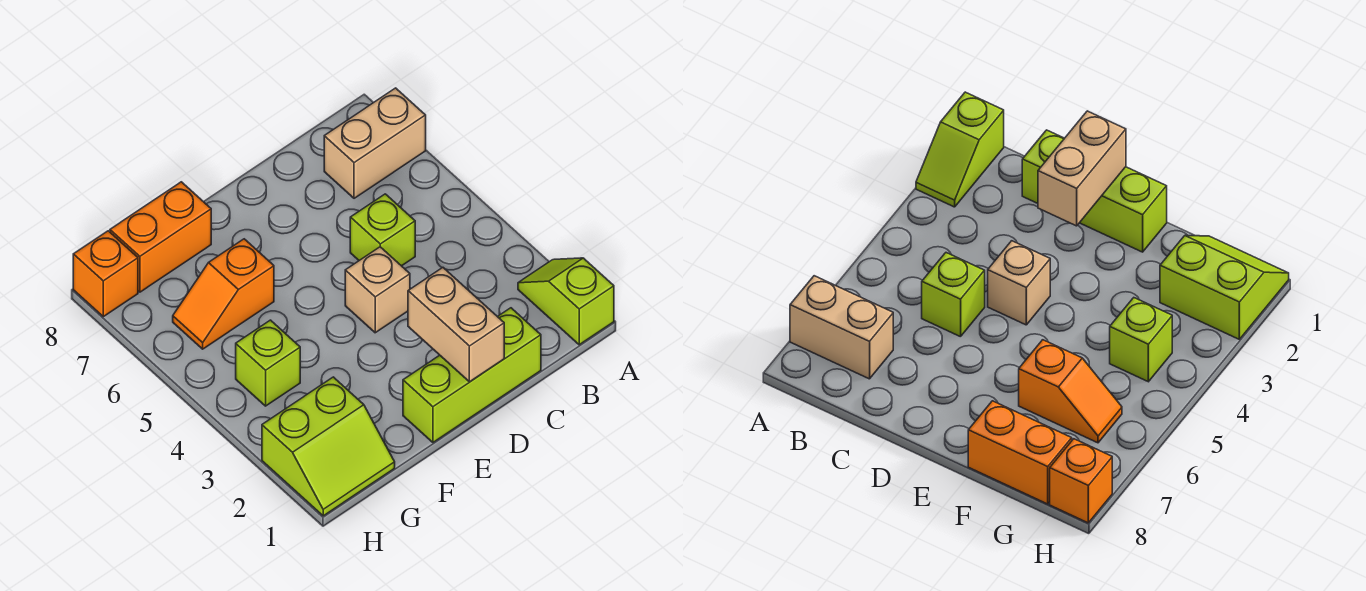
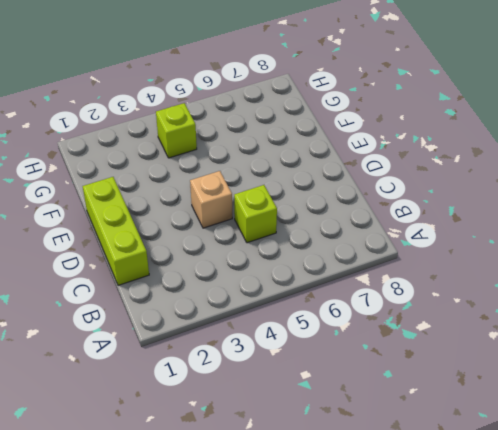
none -> lime 1x2 slope [518,258,614,345]
none -> tan 1x2 brick [324,88,426,198]

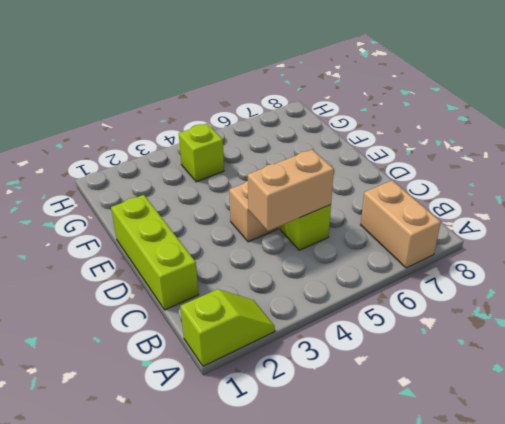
tan 1x2 brick [248,149,334,231] -> tan 1x2 brick moved to [408,268,504,382]
none -> orange 1x2 slope [173,239,274,349]
none -> orange 1x2 brick [110,182,211,292]

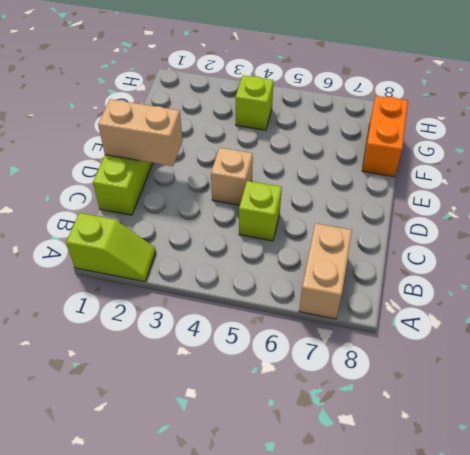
none -> orange 1x2 slope [173,239,274,349]
none -> lime 2x2 slope [262,377,395,516]

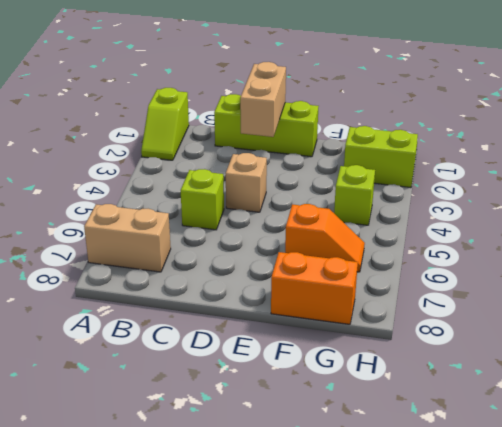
none -> orange 1x1 brick [73,231,138,317]

